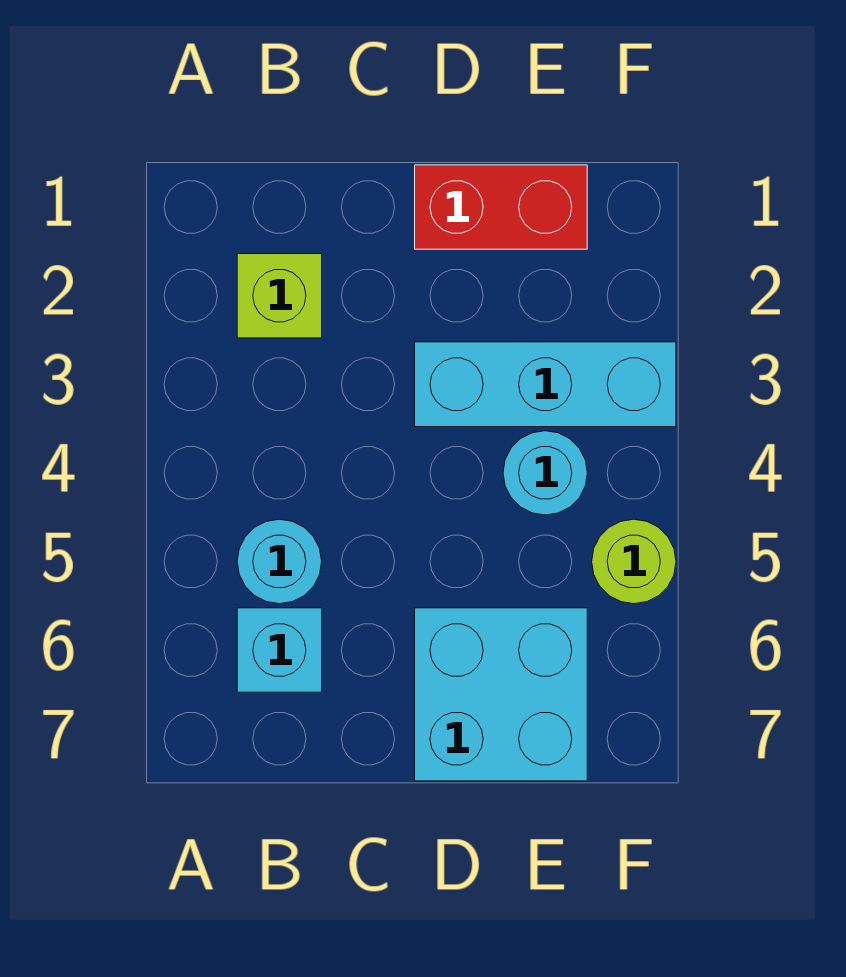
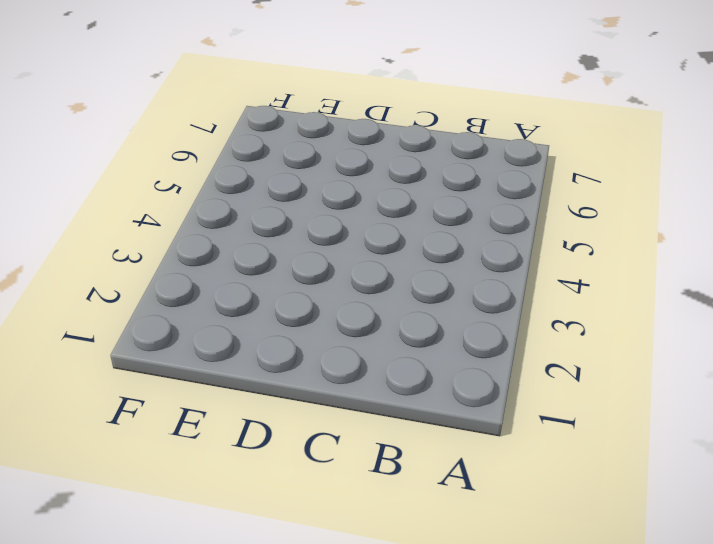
none -> lime 1x1 brick [237,254,322,338]
none -> cyan 1x1 round brick [237,519,322,604]

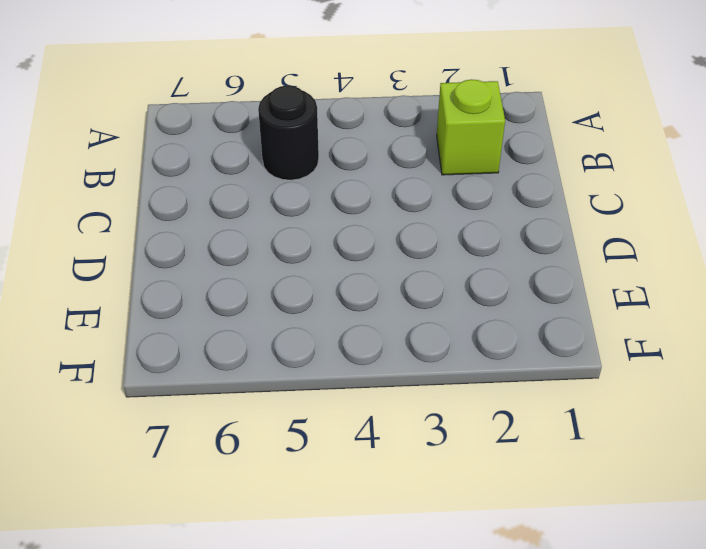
black 1x1 round brick [258,86,319,180] -> cyan 1x1 round brick [237,519,322,604]
none -> cyan 1x1 brick [237,608,322,692]
none -> red 1x2 brick [415,165,587,249]

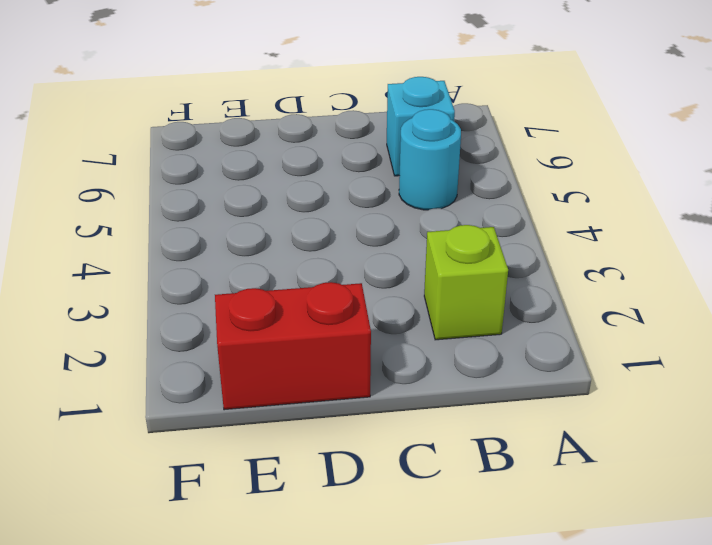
none -> cyan 1x3 brick [415,342,676,427]
none -> cyan 2x2 brick [415,608,587,781]

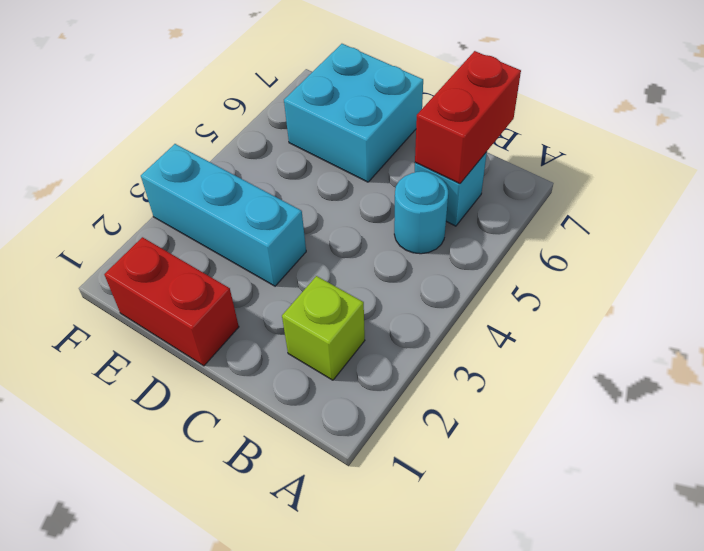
red 1x2 brick [415,51,521,184] -> none
none -> cyan 1x1 round brick [503,431,587,515]
none -> lime 1x1 round brick [592,519,676,604]

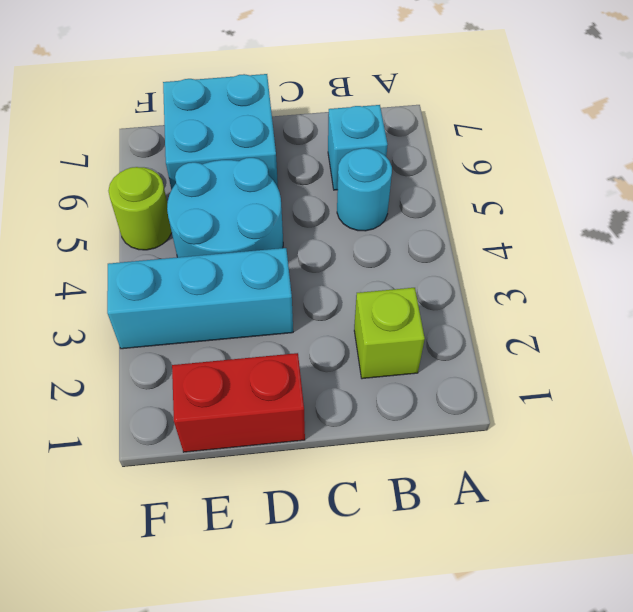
cyan 2x2 round brick [167,158,283,257] -> cyan 1x1 round brick [503,431,587,515]

